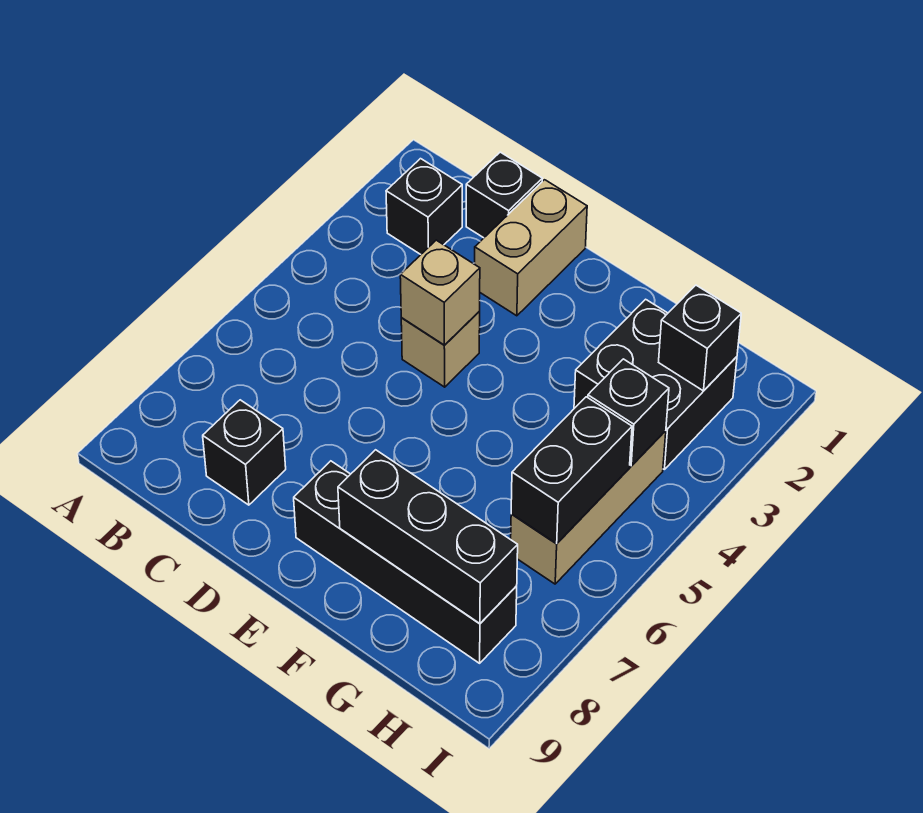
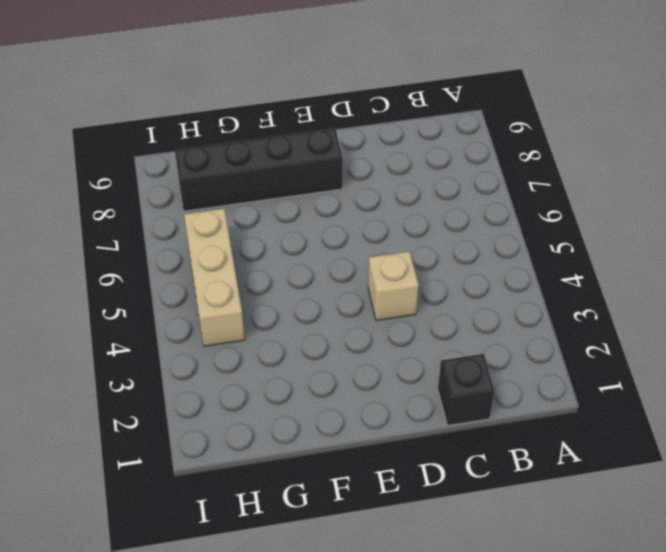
none -> black 1x1 brick [386,159,462,254]
none -> black 1x1 brick [203,400,286,505]
none -> tan 1x2 brick [475,180,587,316]

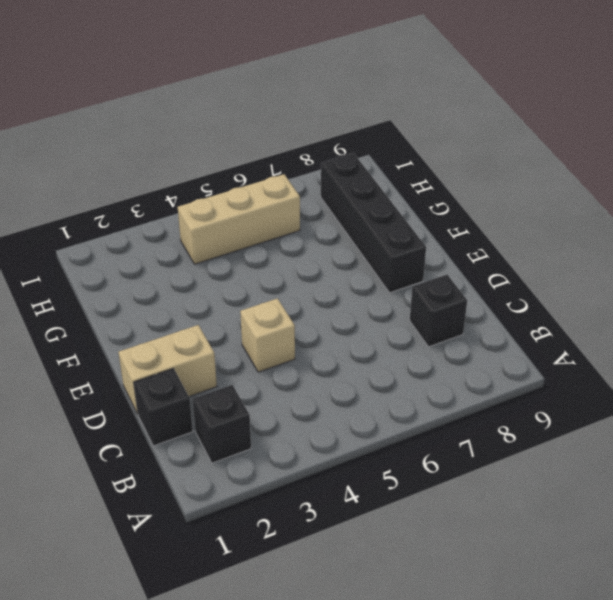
none -> black 2x2 brick [574,299,737,469]
none -> tan 1x1 brick [400,240,480,345]
none -> black 1x3 brick [338,450,518,623]

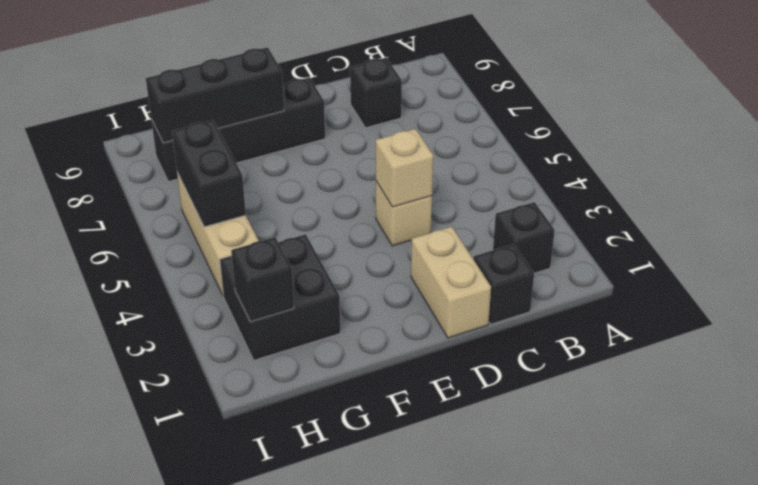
none -> black 1x1 brick [588,359,669,466]

